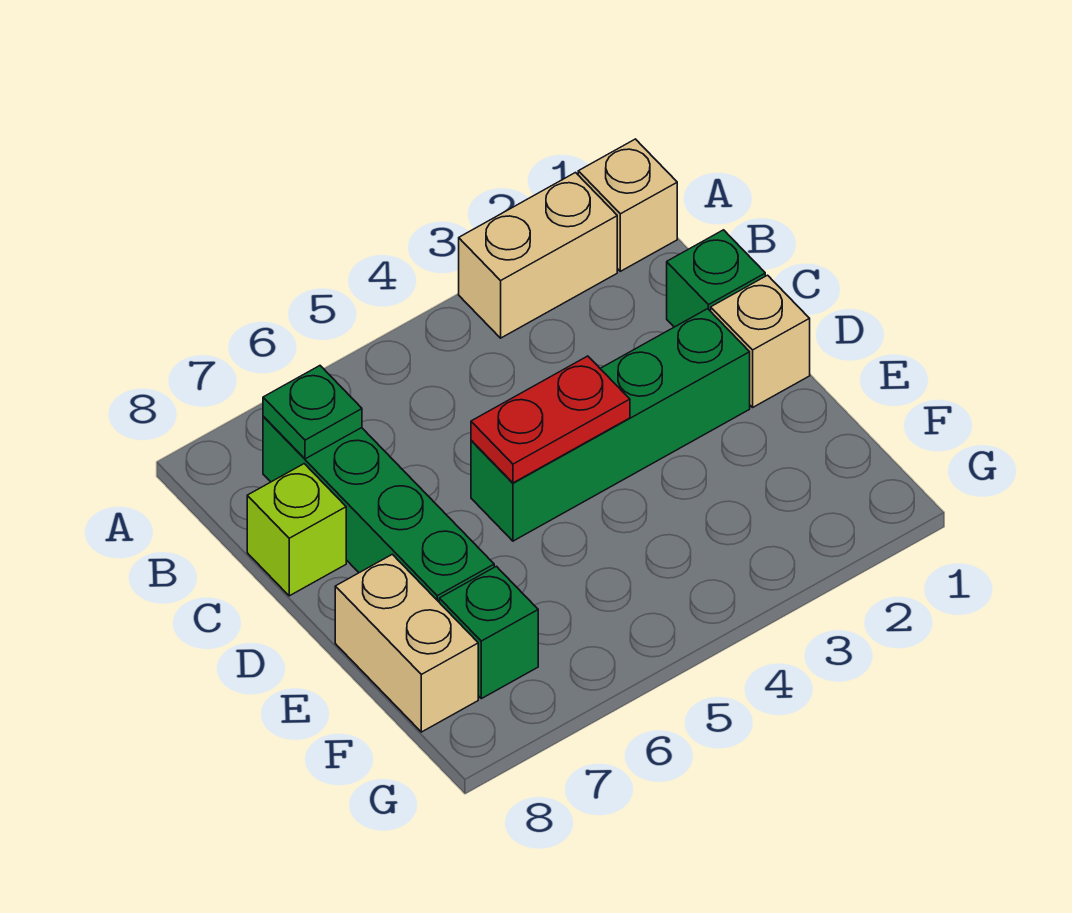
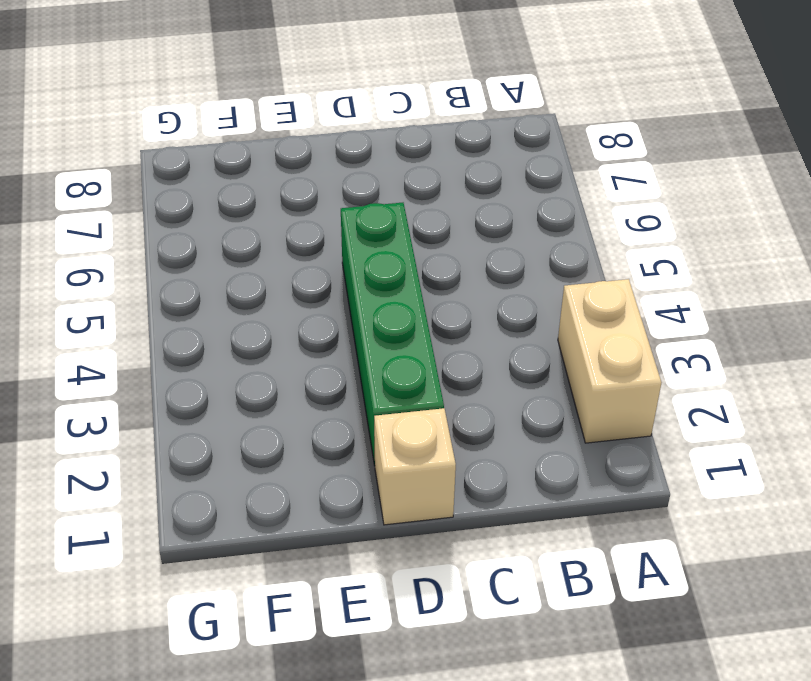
none -> tan 1x1 brick [578,139,677,271]
none -> green 1x4 brick [263,416,494,602]

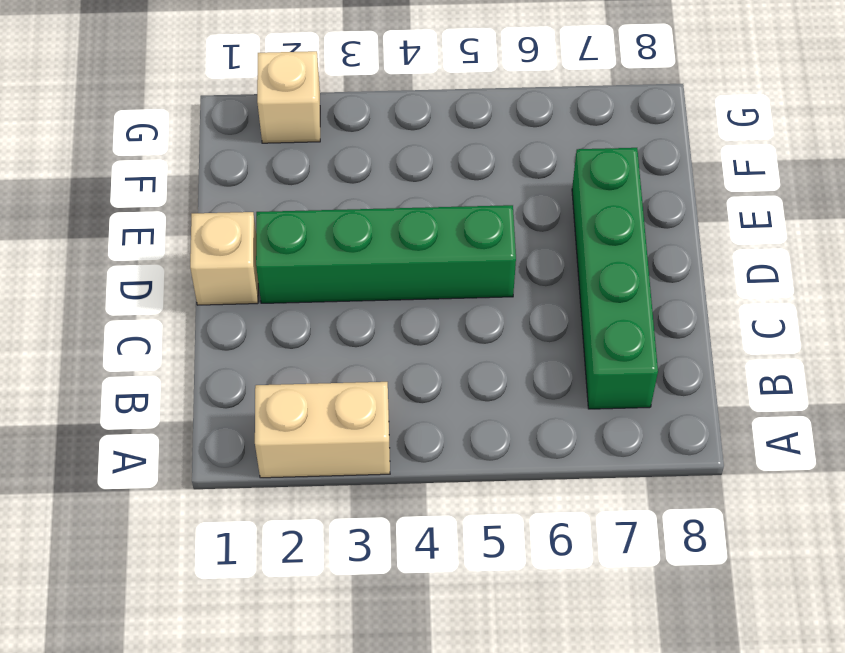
tan 1x1 brick [257,51,320,143] -> tan 1x1 brick moved to [578,139,677,271]
none -> green 1x1 brick [667,230,765,327]
none -> lime 1x1 brick [247,464,346,596]

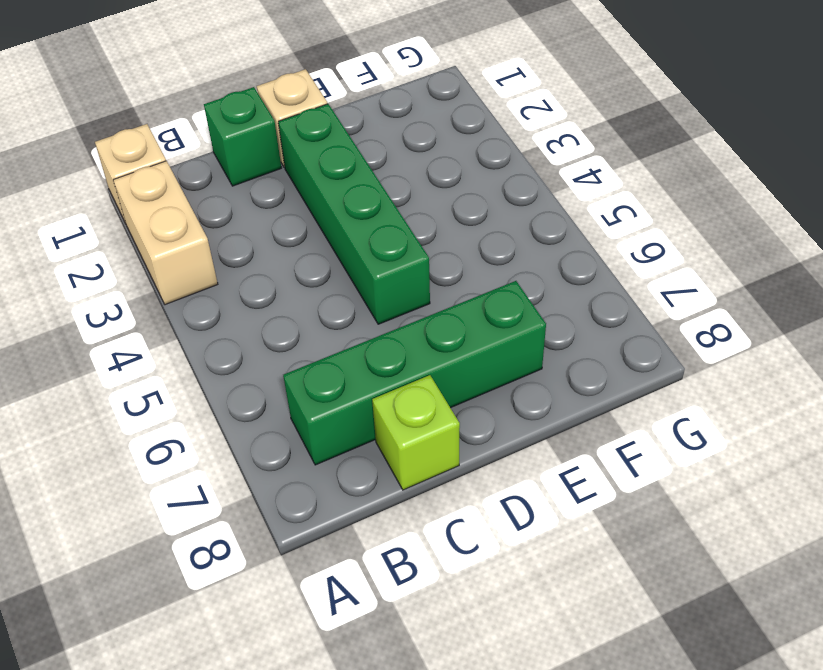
none -> tan 1x2 brick [335,554,478,732]
none -> green 1x1 brick [439,566,538,699]

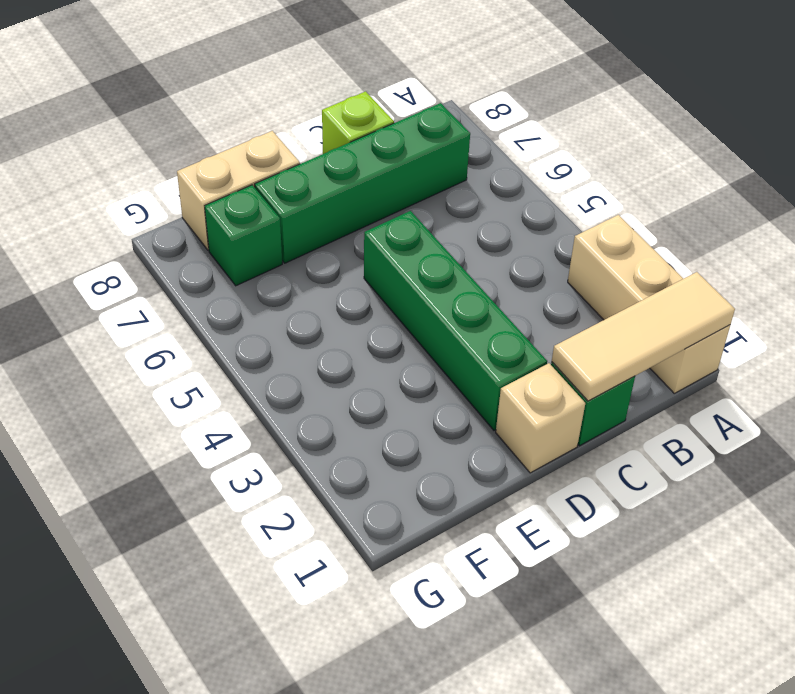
tan 1x3 tile [552,272,735,401] -> none
none -> green 1x1 plate [263,366,362,459]
none -> red 1x2 plate [471,356,630,483]

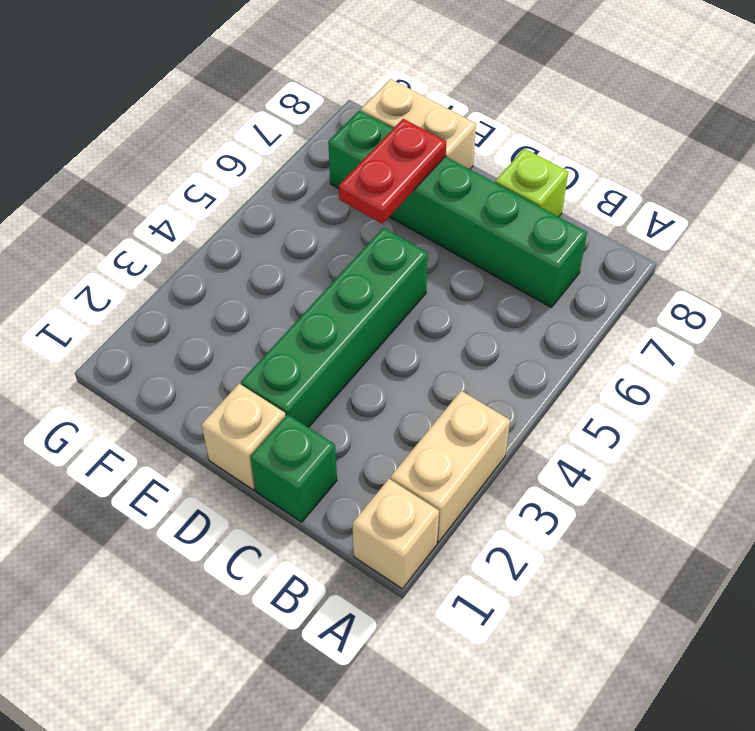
red 1x2 plate [339,119,446,224] -> red 1x2 plate moved to [471,356,630,483]
none -> green 1x1 plate [263,366,362,459]

